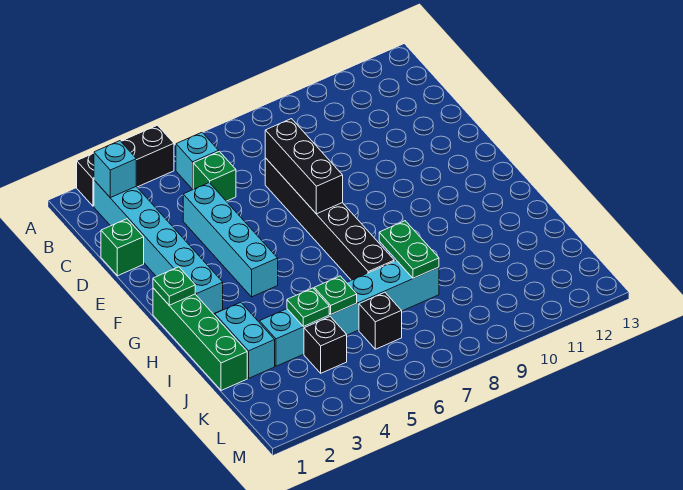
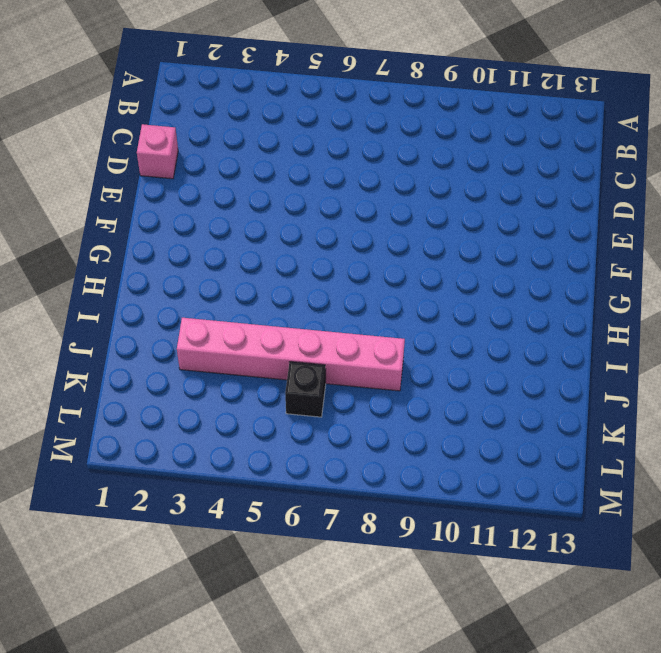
pink 1x1 brick [137,124,178,179] -> green 1x1 brick [101,219,144,276]
pink 1x6 brick [177,318,405,391] -> cyan 1x6 brick [259,260,439,366]
none -> black 1x3 brick [77,125,174,206]
none -> cyan 1x6 brick [94,180,223,314]
none -> cyan 1x1 brick [176,133,219,189]

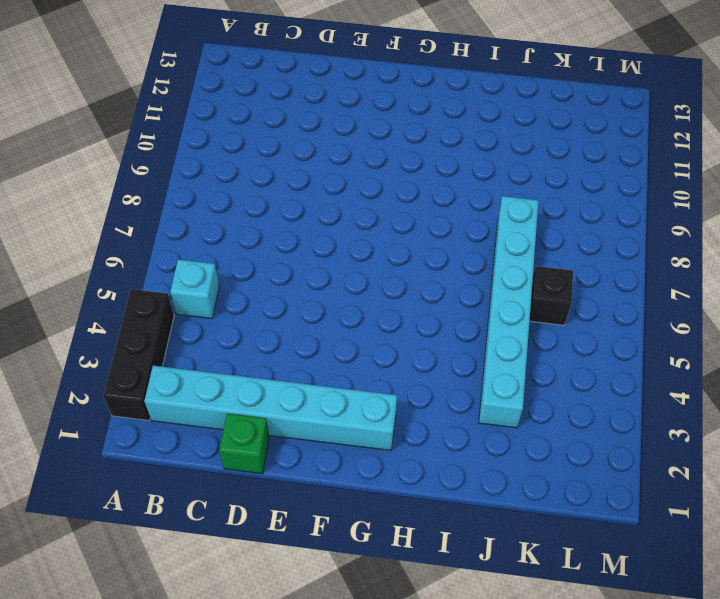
none -> green 1x1 brick [193,151,236,201]
none -> cyan 1x4 brick [183,183,278,297]
none -> black 1x6 brick [265,158,394,280]

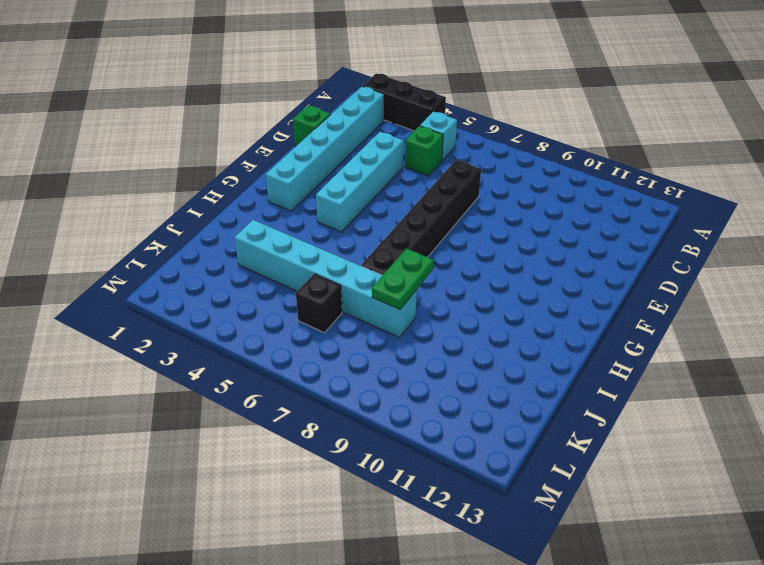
none -> green 1x4 brick [153,288,247,390]
none -> cyan 1x2 brick [215,302,275,378]
none -> black 1x1 brick [304,317,347,373]

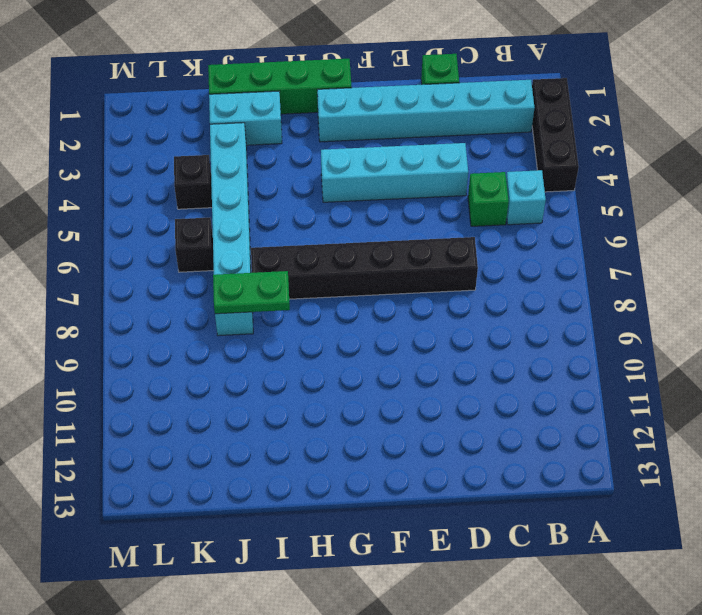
none -> cyan 1x1 brick [94,141,136,198]
none -> black 1x3 brick [265,119,343,214]
none -> green 1x1 plate [153,267,195,305]

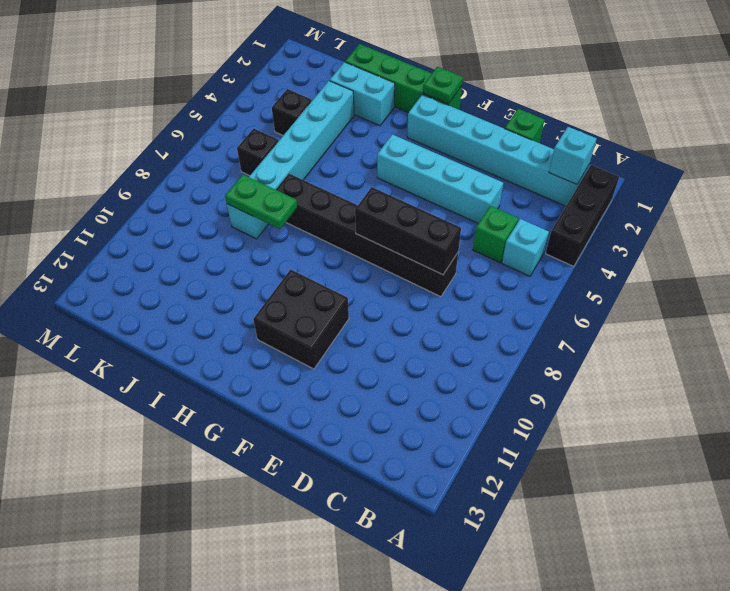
black 2x2 brick [253,269,349,369] -> none
none -> green 1x1 plate [287,288,329,326]
none -> green 1x1 plate [314,276,357,314]

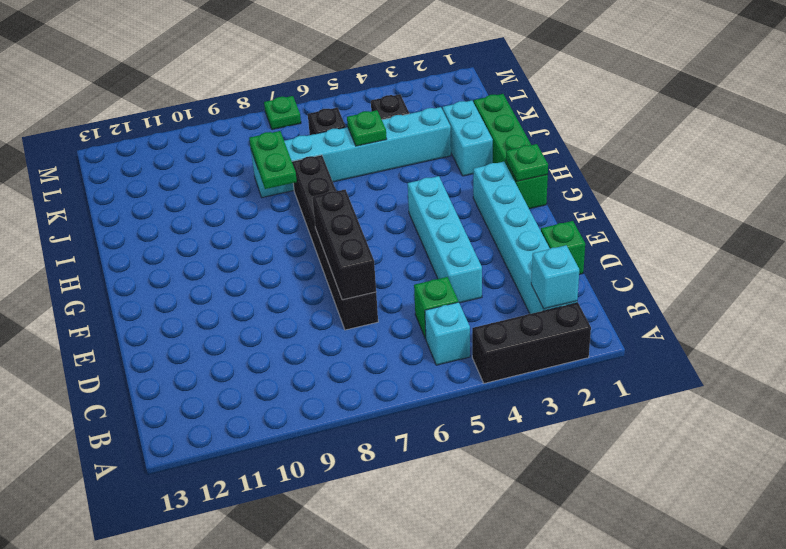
green 1x1 plate [264,96,301,130] -> green 1x1 plate moved to [287,288,329,326]

